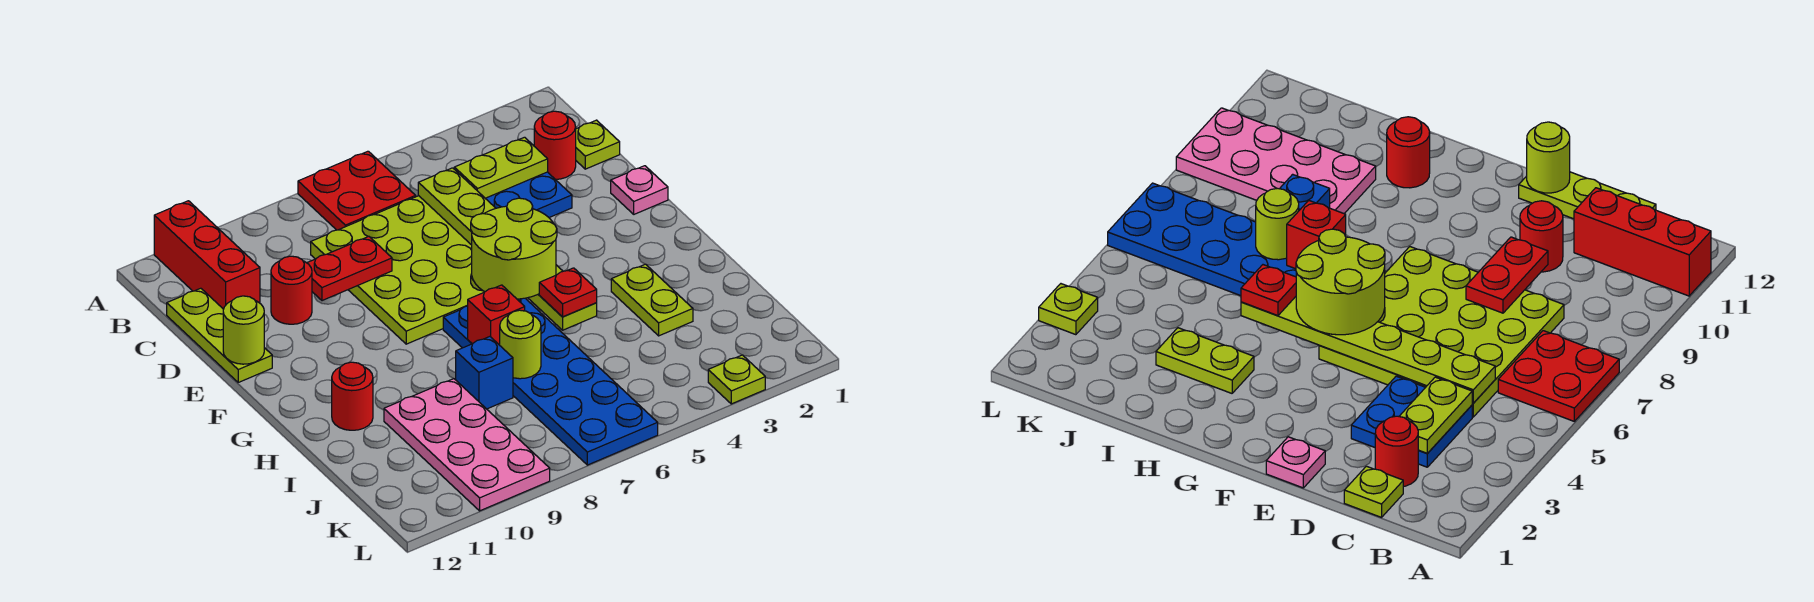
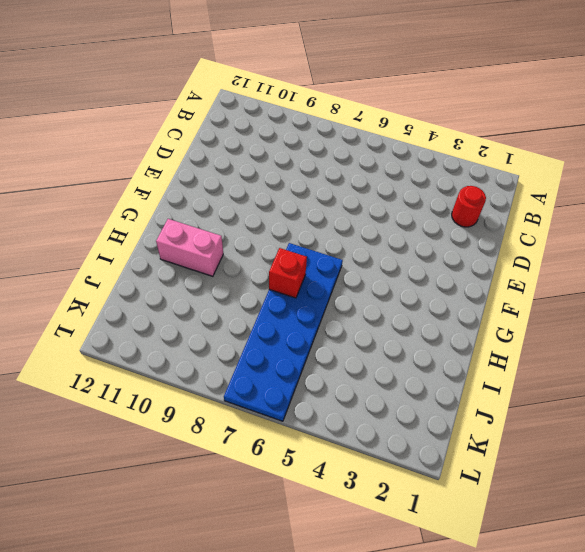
pink 1x2 brick [156,219,223,276] -> red 1x1 round brick [332,362,373,430]
none -> red 2x2 plate [298,151,416,230]
none -> red 1x3 brick [154,201,260,309]
none -> lime 1x1 plate [576,120,620,169]

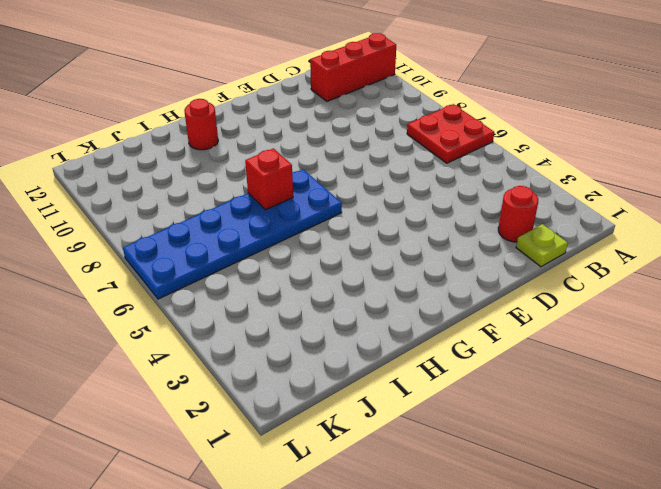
none -> blue 2x2 plate [485,172,572,218]
none -> lime 4x4 plate [311,196,484,344]
none -> lime 1x3 plate [167,288,272,382]

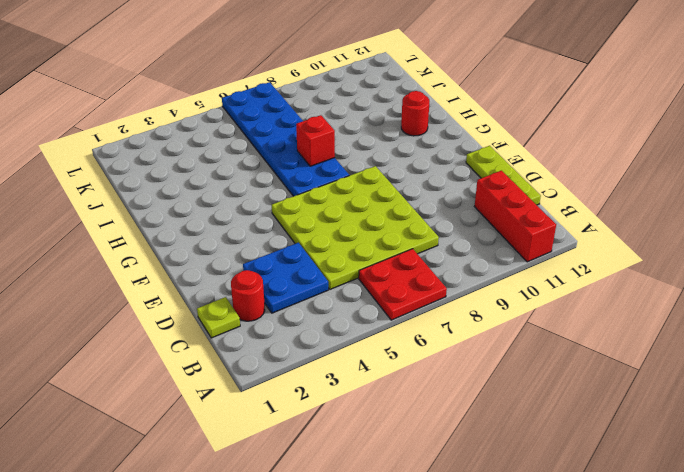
none -> red 1x1 round brick [271,256,312,324]
none -> pink 1x1 plate [611,166,668,214]
none -> lime 1x2 plate [611,264,693,336]

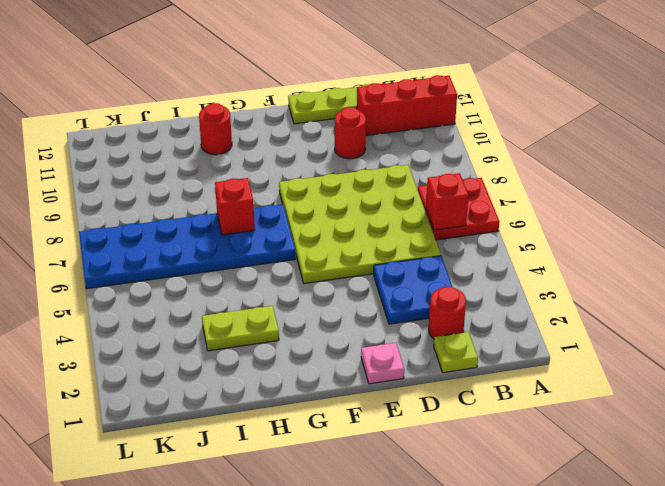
red 1x1 brick [426,173,468,230] -> none
none -> blue 1x1 brick [456,337,513,409]
none -> pink 2x4 plate [384,379,550,511]
none -> lime 1x1 plate [708,355,765,404]

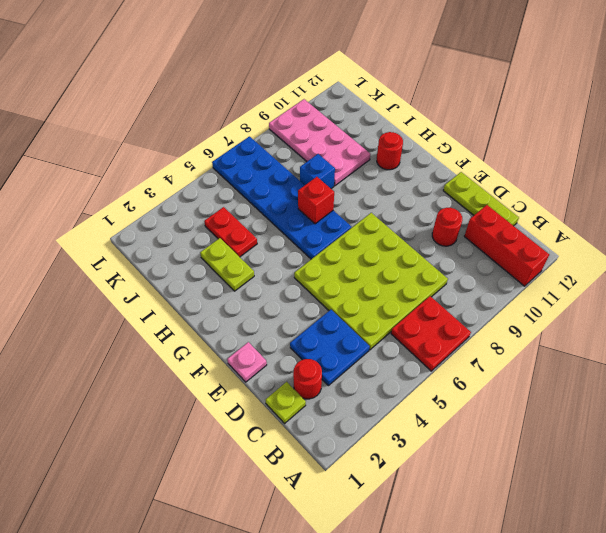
red 1x2 plate [204,207,257,257] -> red 1x2 plate turned to [307,237,392,301]
none -> lime 1x1 plate [708,355,765,404]
none -> lime 1x2 plate [454,137,548,198]
none -> lime 1x6 plate [418,168,597,330]

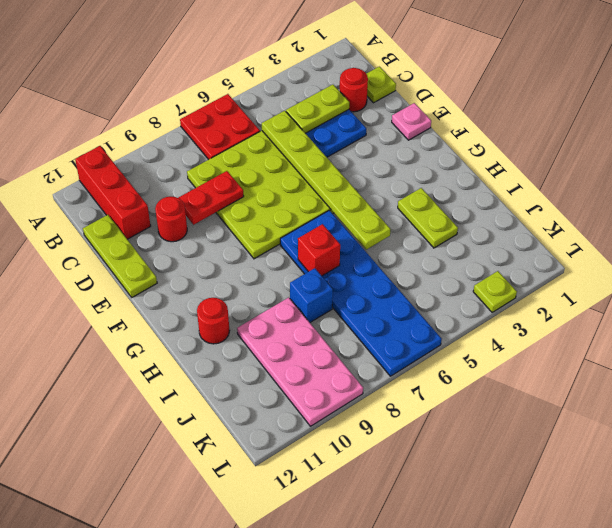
none -> lime 1x1 round brick [223,296,264,364]
none -> lime 1x1 round brick [500,310,541,379]
none -> lime 2x2 round brick [471,198,557,299]

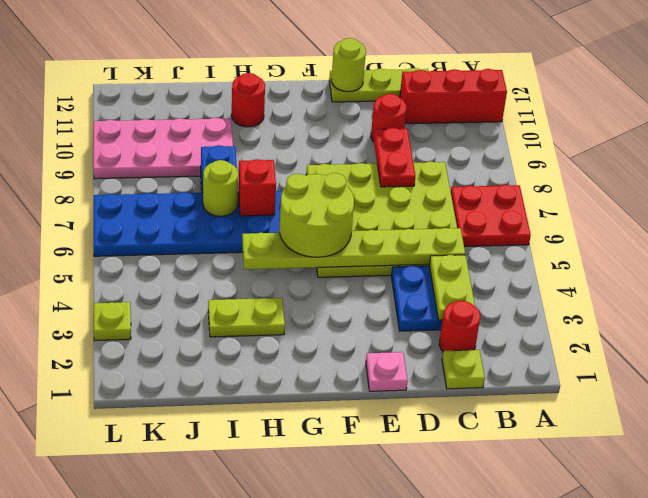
none -> red 1x1 plate [539,268,597,317]

